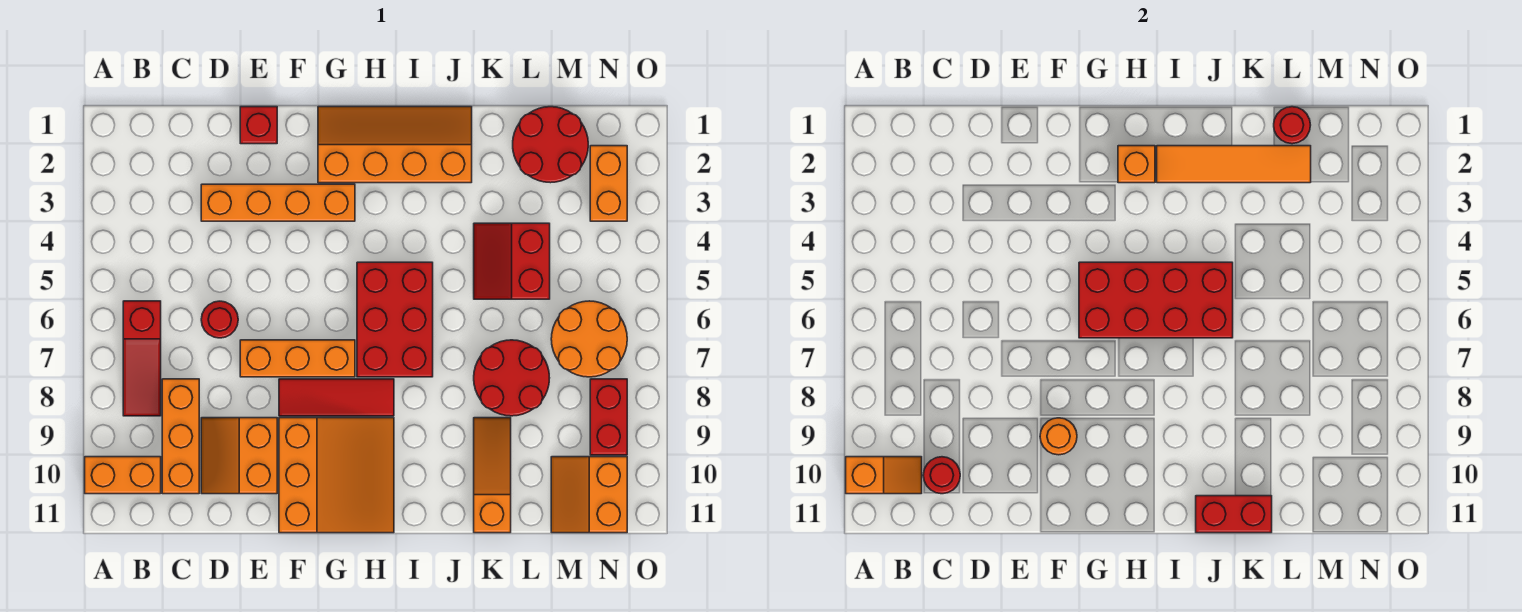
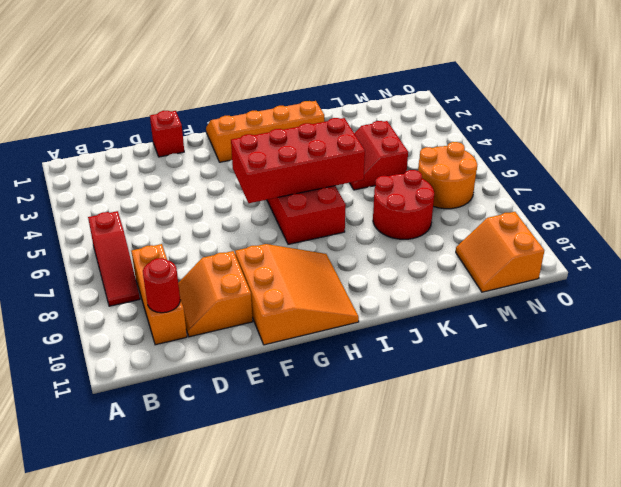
none -> orange 1x2 brick [85,457,161,494]
none -> orange 1x4 brick [201,184,355,221]
none -> red 1x1 round brick [201,301,238,338]

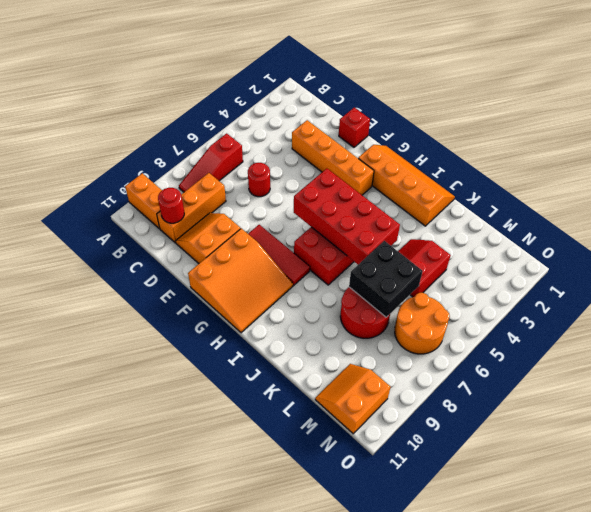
black 2x2 brick [349,241,423,317] -> none
none -> orange 1x3 brick [240,340,355,377]
none -> orange 1x3 slope [474,418,511,533]
none -> red 2x2 round brick [513,107,588,183]

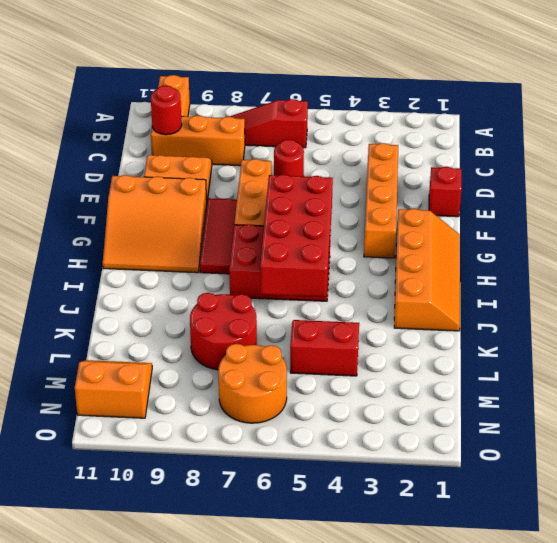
none -> orange 1x3 slope [474,418,511,533]
none -> red 2x2 round brick [513,107,588,183]
none -> orange 1x2 brick [590,146,627,221]

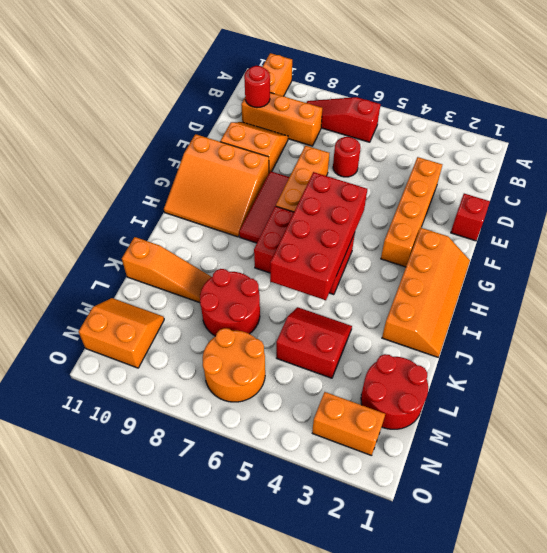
none -> red 1x2 brick [590,379,627,455]
none -> orange 1x2 slope [846,457,922,494]
none -> orange 1x1 round brick [1040,418,1077,455]

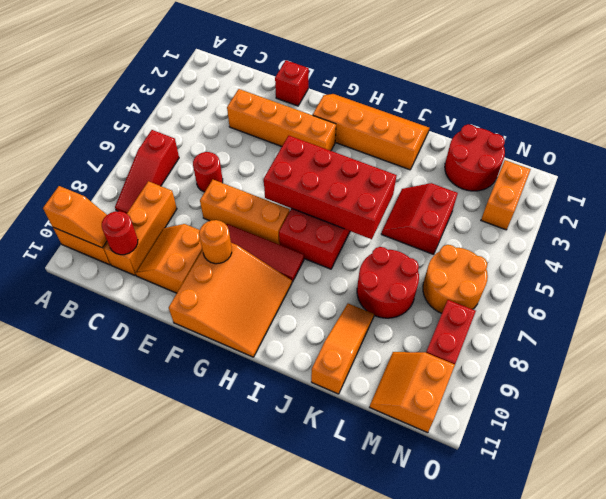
none -> orange 1x1 brick [1118,146,1155,183]
none -> orange 1x4 tile [1157,146,1311,183]
none -> red 1x2 brick [1196,496,1272,533]

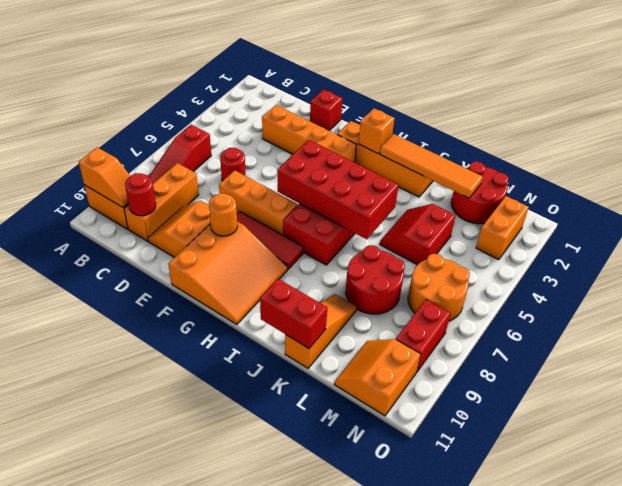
none -> red 1x1 round brick [1274,107,1310,144]

